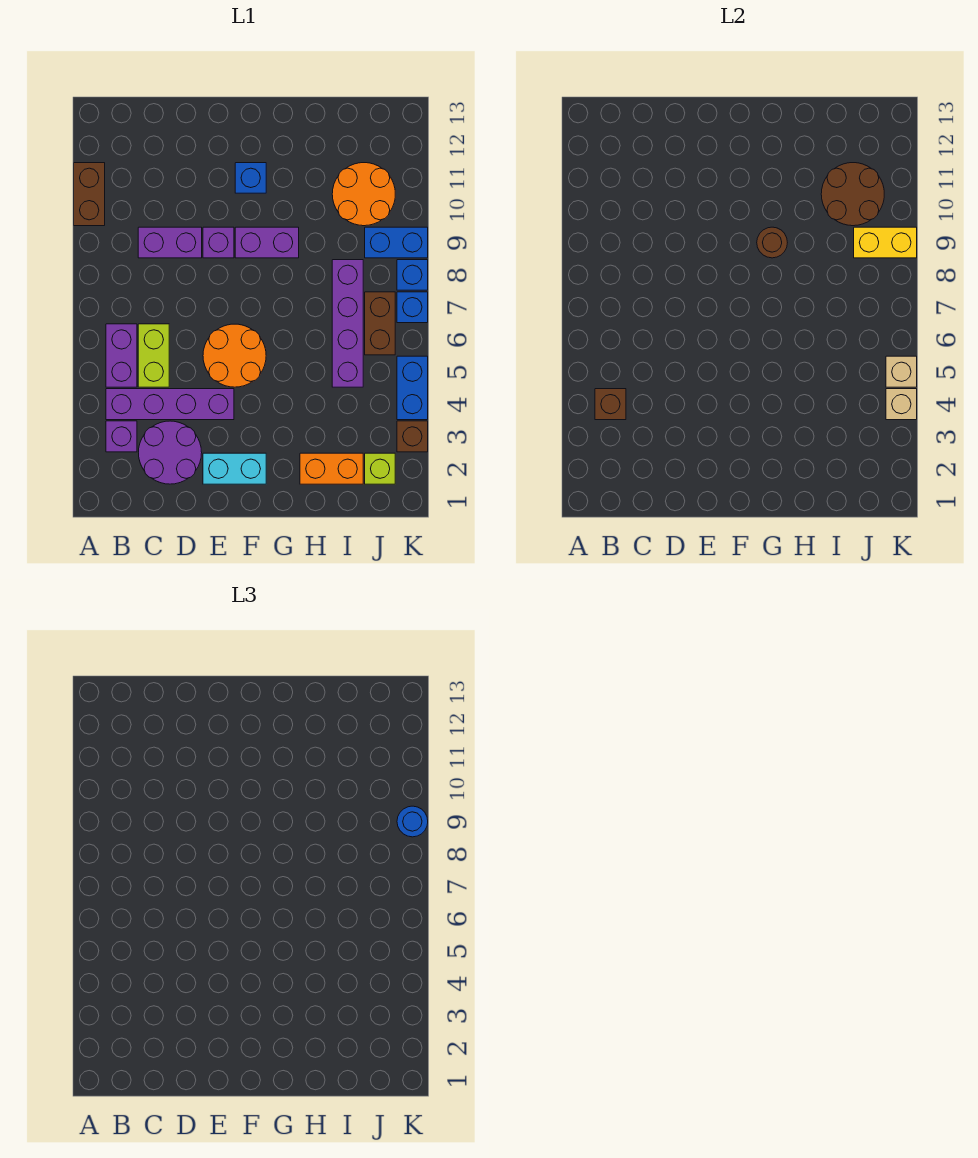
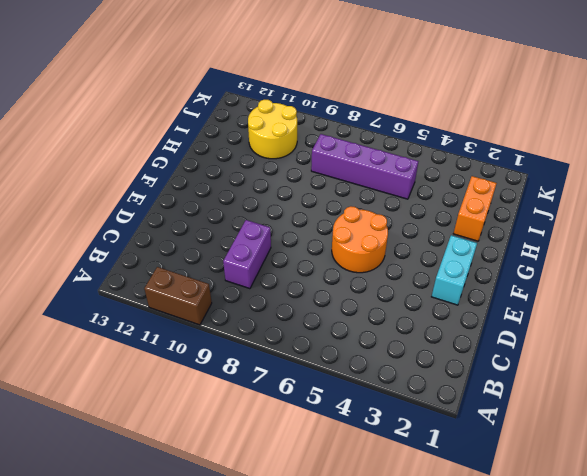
yellow 2x2 round brick [248,100,297,159] -> orange 2x2 round brick [332,163,395,226]
none -> purple 1x1 brick [106,421,137,452]
none -> purple 1x4 brick [106,389,234,420]
none -> purple 1x2 brick [106,324,137,387]

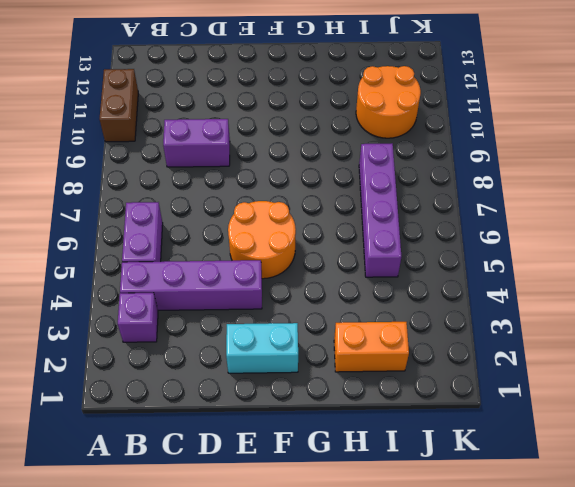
none -> purple 2x2 round brick [138,421,202,484]
none -> lime 1x2 brick [138,324,169,387]
none -> purple 1x1 brick [203,227,234,258]

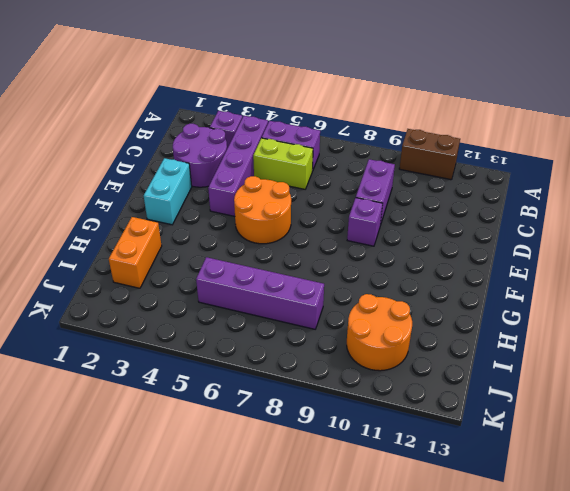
none -> purple 1x2 brick [235,227,299,258]
none -> blue 1x1 brick [235,163,266,193]
none -> lime 1x1 brick [365,453,395,484]

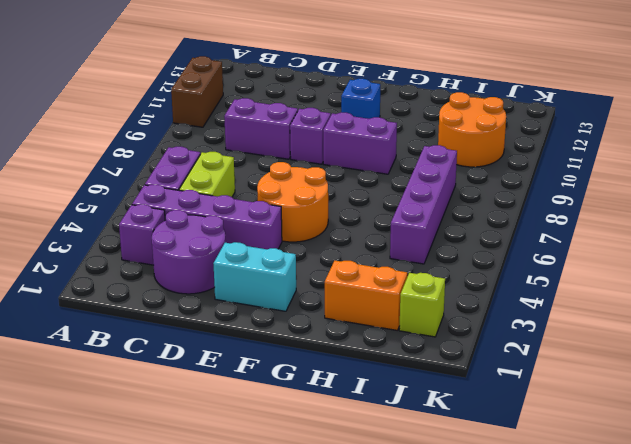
none -> brown 1x2 brick [365,292,395,355]
none -> blue 1x2 brick [365,227,428,258]
none -> brown 1x1 brick [397,421,428,452]

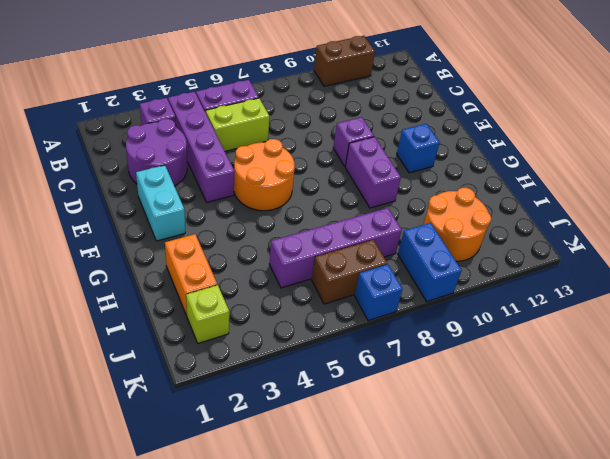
none -> purple 1x2 brick [138,227,202,258]
none -> brown 1x1 brick [397,421,428,452]
none -> blue 1x2 brick [397,356,428,420]

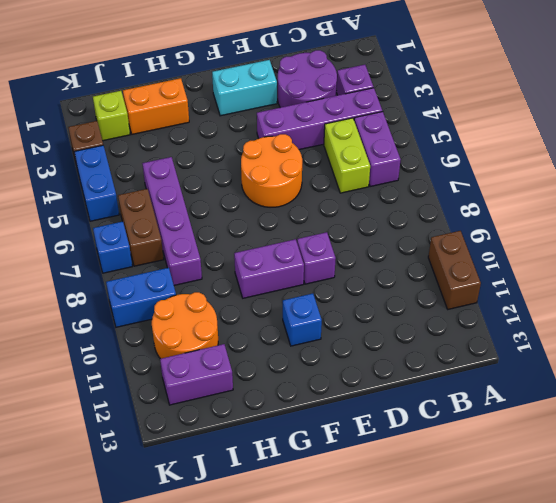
purple 1x2 brick [160,344,233,405] -> purple 1x2 brick moved to [138,227,202,258]
none -> blue 1x1 brick [397,260,428,290]
none -> brown 1x1 brick [595,389,626,420]
none -> brown 1x1 round brick [757,227,787,258]

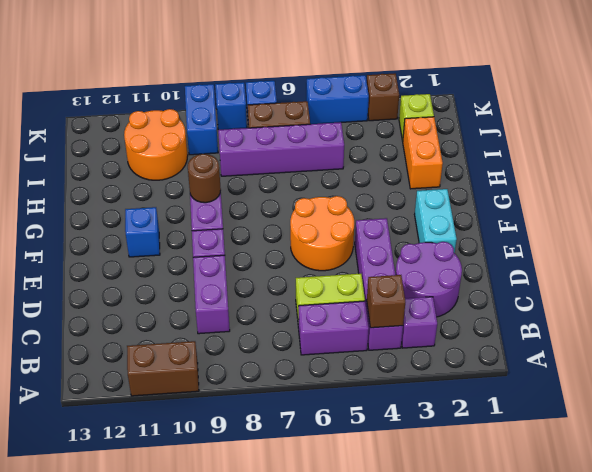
none -> brown 2x2 round brick [821,163,884,226]
none -> yellow 1x2 brick [854,227,917,258]
none -> tan 1x1 brick [886,389,917,420]

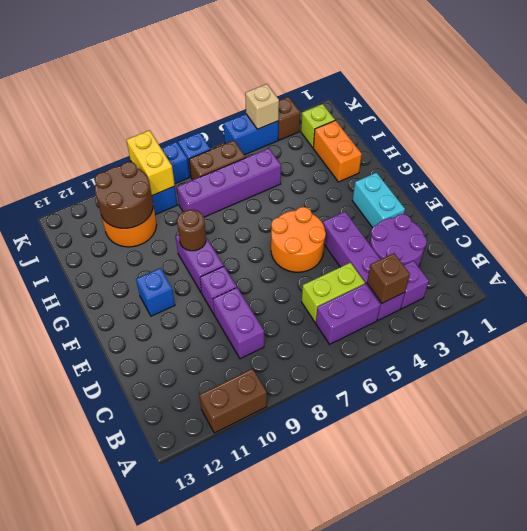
none -> tan 1x1 brick [886,356,917,387]
none -> blue 1x1 round brick [397,806,428,837]

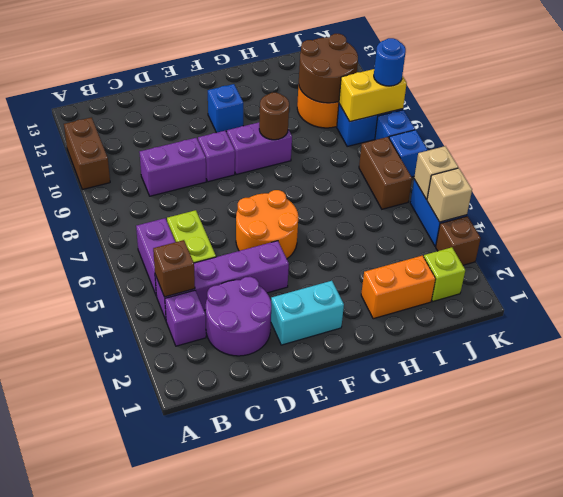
none -> purple 1x4 brick [332,260,363,387]

